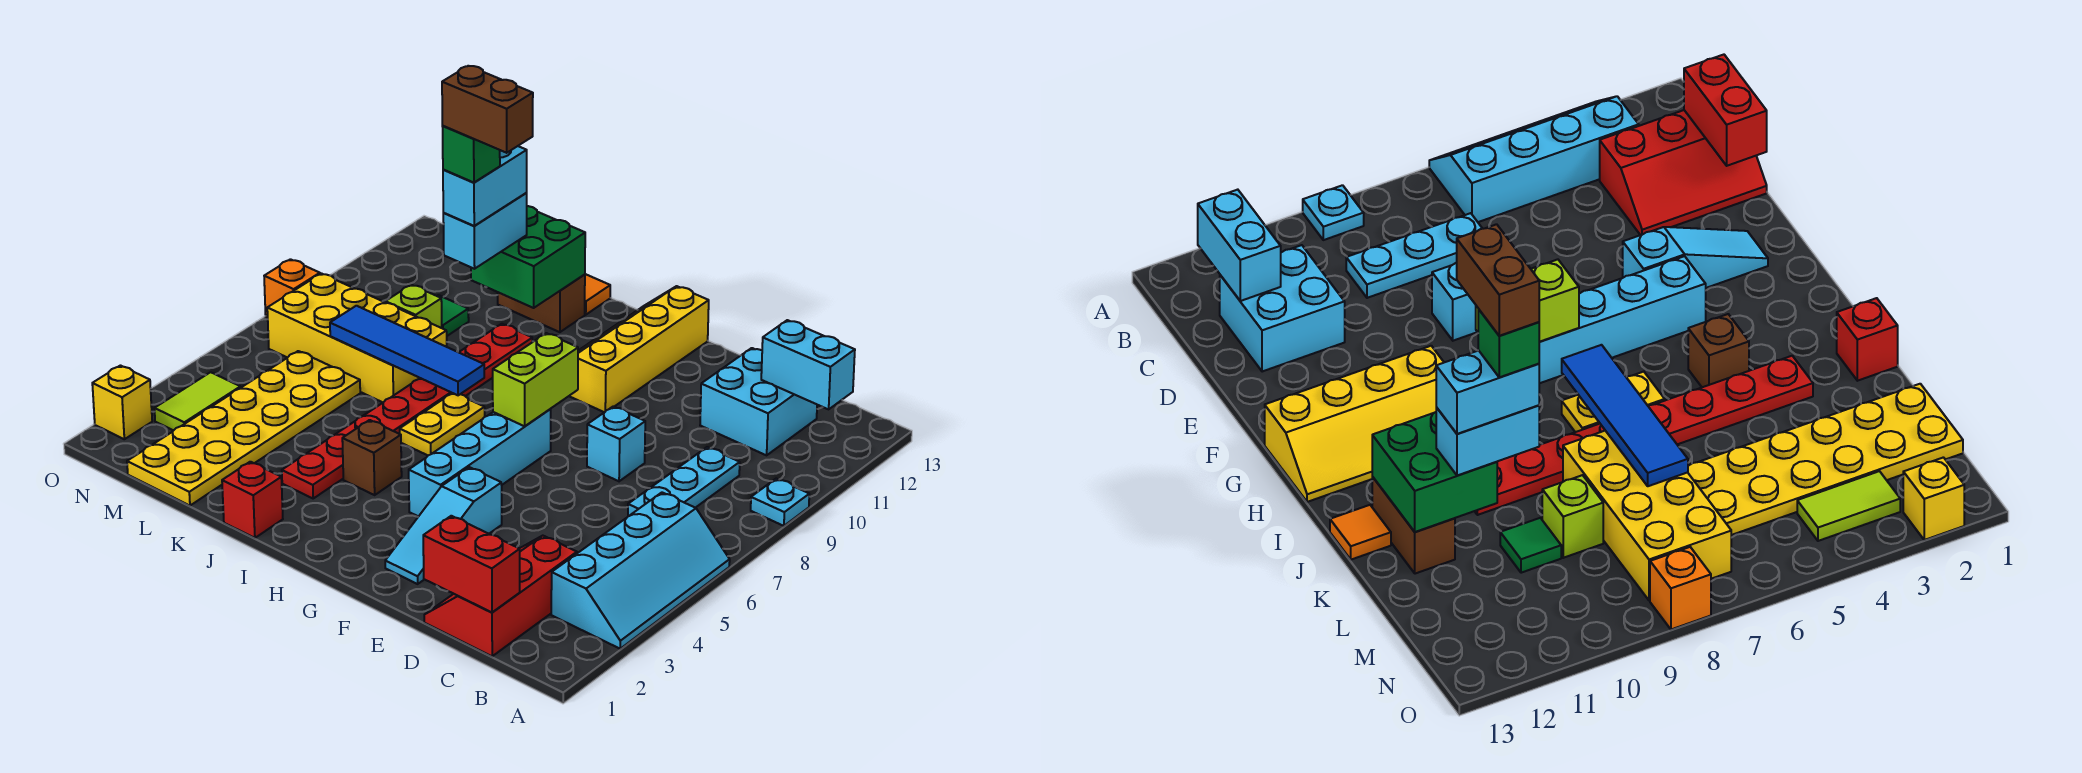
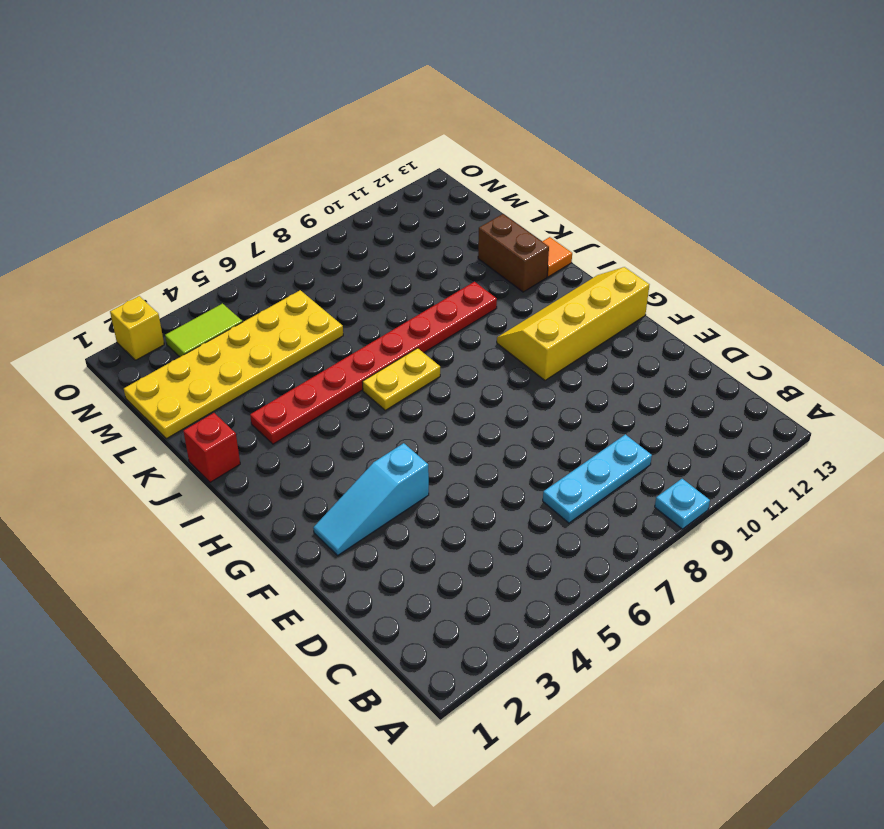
none -> cyan 2x4 slope [551,493,730,649]
none -> red 2x3 slope [424,536,577,656]
none -> cyan 2x2 brick [700,348,817,455]
none -> cyan 1x1 brick [587,407,645,481]

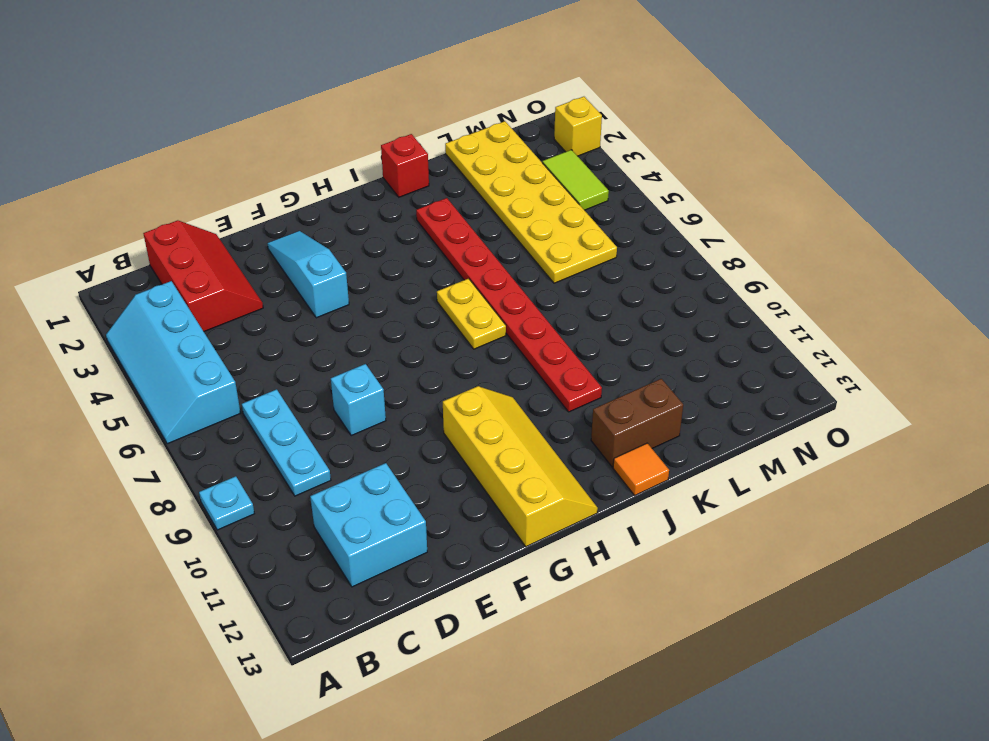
none -> cyan 1x4 brick [409,409,551,517]
none -> brown 1x1 brick [342,420,402,495]
none -> yellow 2x4 brick [267,273,447,402]
none -> lime 1x1 brick [385,285,442,328]

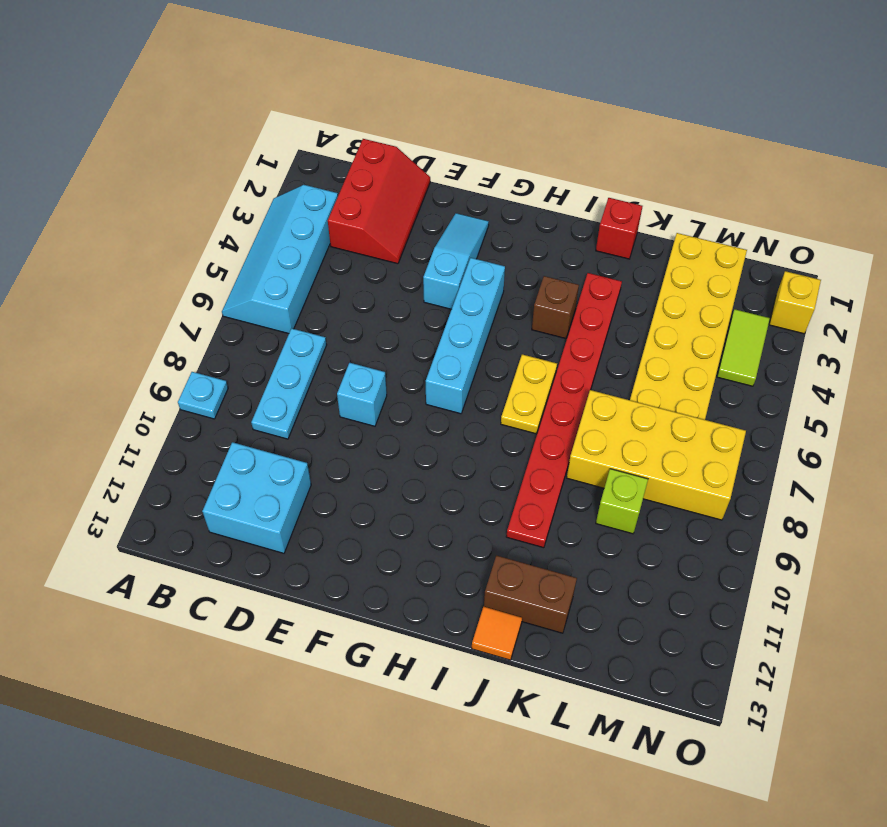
none -> yellow 2x4 slope [570,286,709,412]
none -> green 1x1 tile [438,295,469,336]
none -> orange 1x1 brick [264,259,320,318]
none -> cyan 1x2 brick [761,320,855,409]

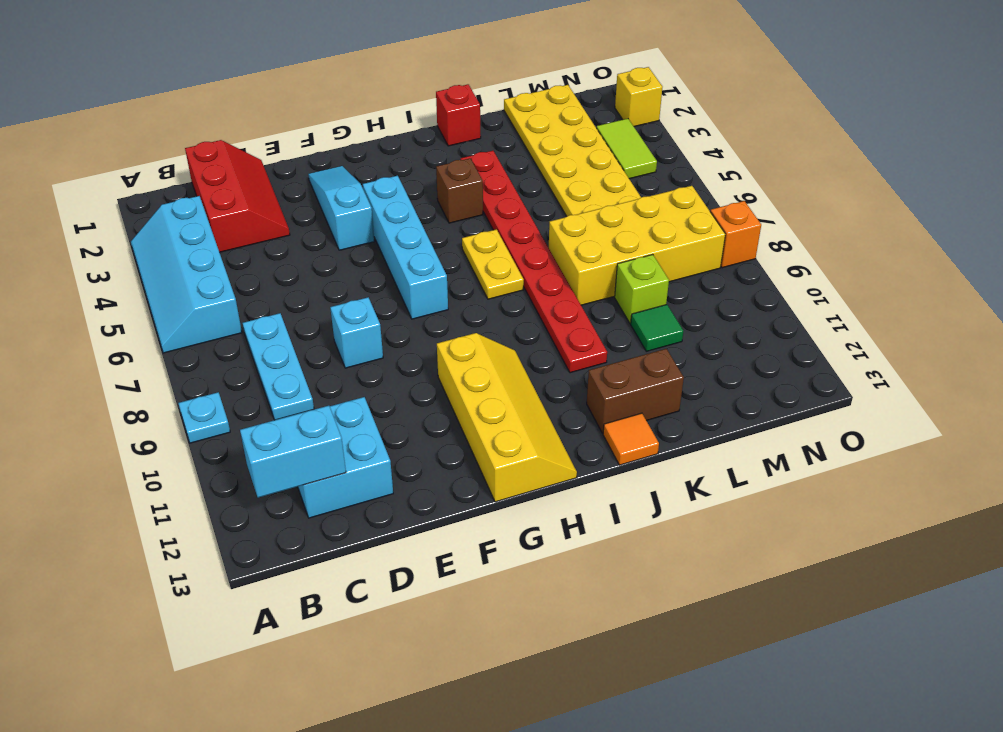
none -> red 1x2 brick [423,516,520,613]
none -> lime 1x2 brick [493,333,578,426]
none -> blue 1x4 tile [330,306,484,395]
none -> green 2x2 brick [471,206,585,308]

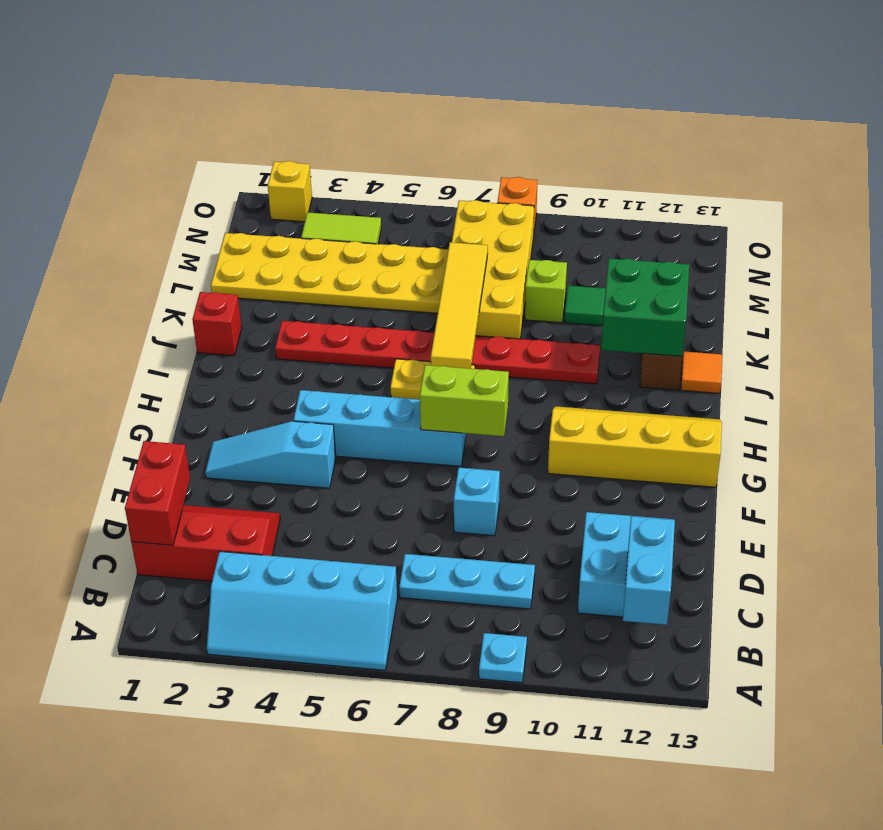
yellow 1x4 tile [431,242,488,369] -> blue 1x4 tile [330,306,484,395]
none -> brown 1x1 brick [342,420,402,495]
none -> cyan 1x2 brick [443,193,527,269]
none -> cyan 1x2 brick [443,146,527,226]
none -> green 1x1 brick [442,126,500,183]

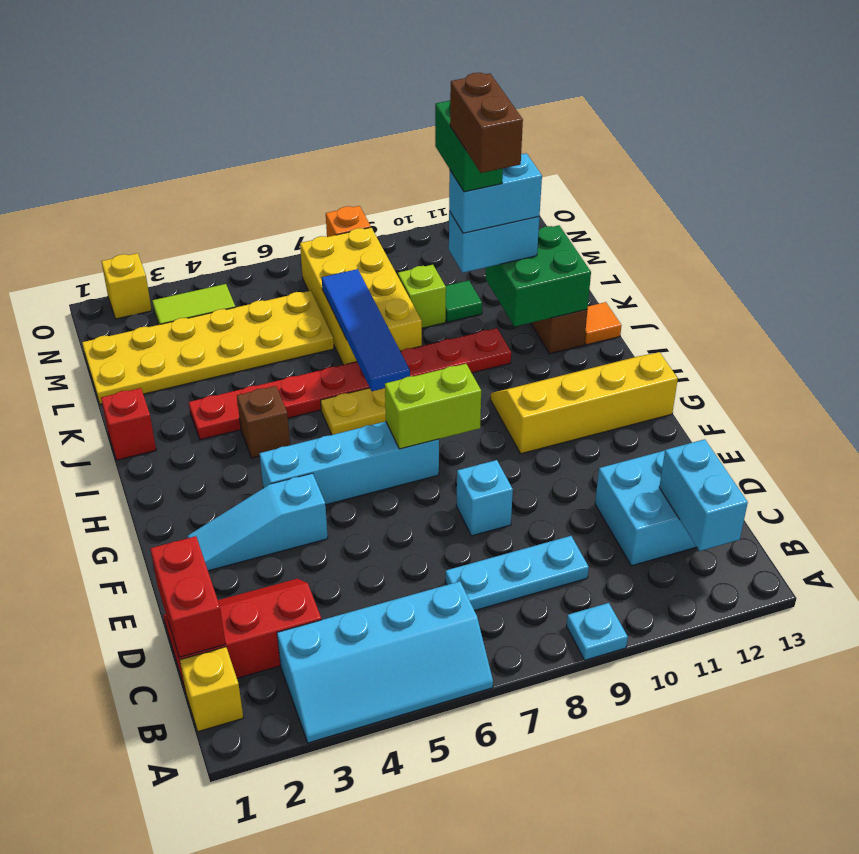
yellow 1x1 brick [180,647,243,732] -> none
green 1x2 brick [435,101,503,192] -> green 1x1 brick [442,126,500,183]

